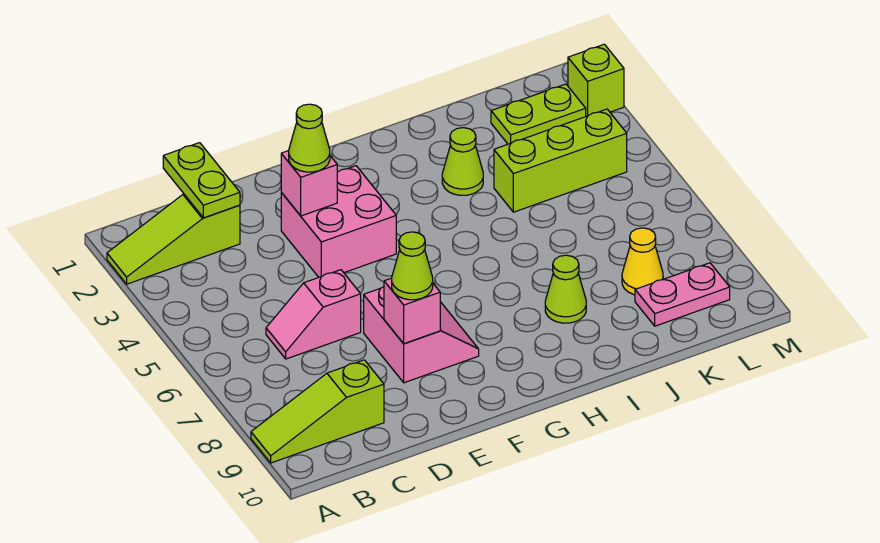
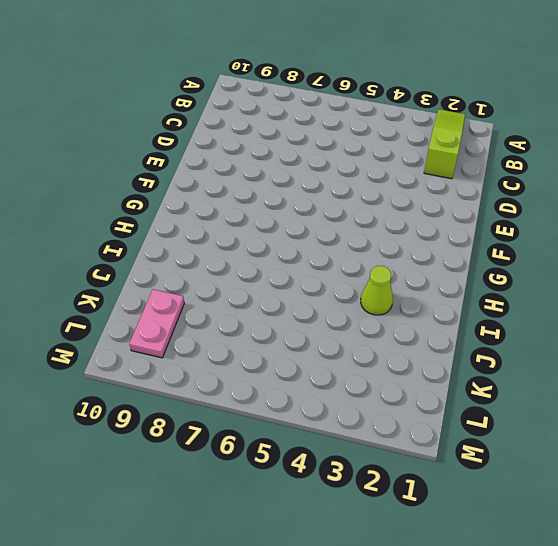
none -> lime 1x3 slope [251,360,384,463]
none -> pink 1x2 slope [266,270,361,359]
none -> pink 2x2 brick [281,166,396,277]

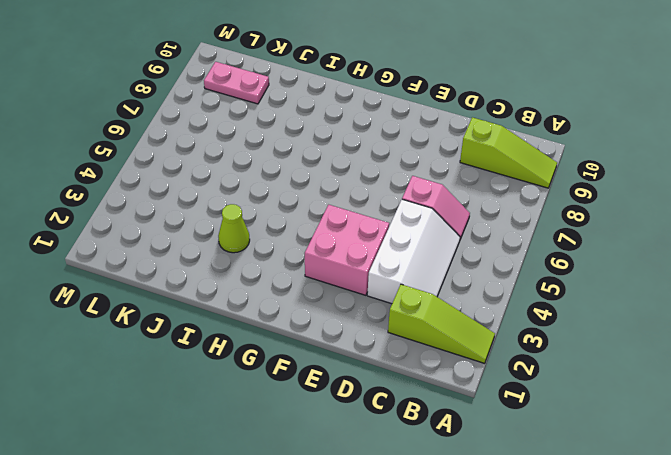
white 2x3 slope [367,199,460,304] -> none
none -> pink 2x2 slope [364,287,479,383]
none -> lime 1x1 cone [545,255,586,323]
none -> lime 1x3 brick [494,109,627,212]

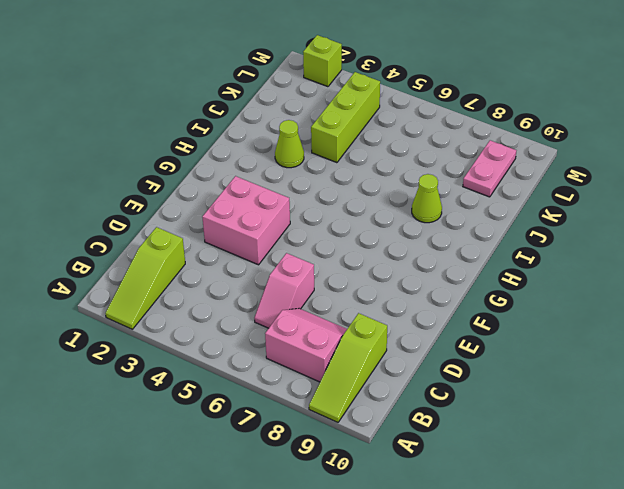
pink 2x2 slope [265,309,347,382] -> pink 2x2 slope moved to [364,287,479,383]
none -> lime 1x2 plate [491,84,586,144]
none -> yellow 1x1 cone [622,228,663,295]
none -> lime 1x2 plate [163,143,240,218]

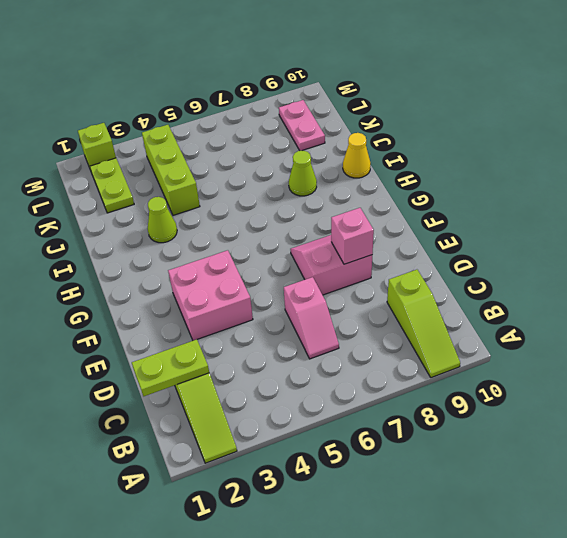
yellow 1x1 cone [343,133,371,178] -> yellow 1x1 cone moved to [622,228,663,295]
none -> pink 1x1 brick [281,151,337,216]
none -> lime 1x1 cone [289,104,330,172]
none -> lime 1x1 cone [392,232,433,300]

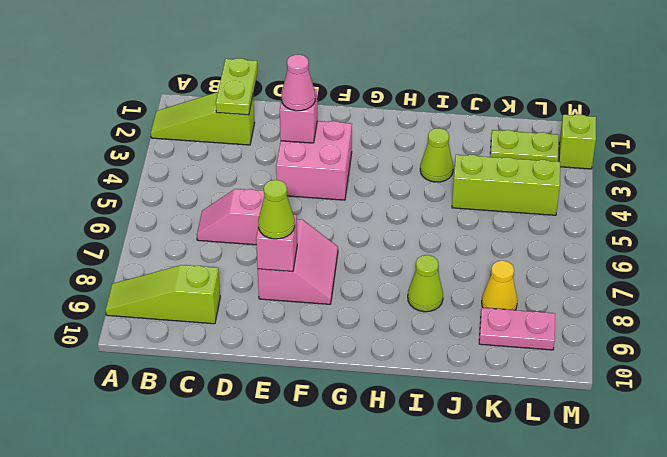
pink 1x1 cone [282,55,315,111] -> lime 1x1 cone [289,104,330,172]

